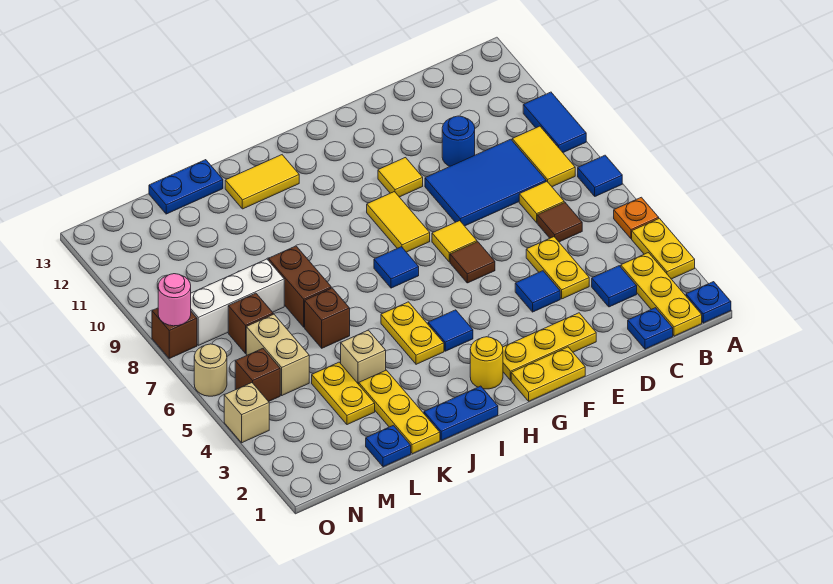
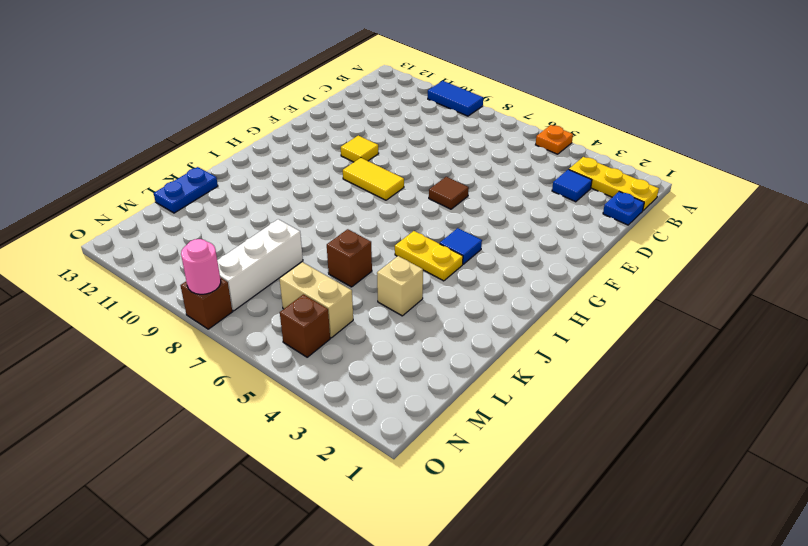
none -> blue 1x1 plate [686,282,731,323]
none -> yellow 1x2 plate [632,218,695,279]
none -> blue 1x1 tile [578,155,622,196]
none -> yellow 1x2 tile [512,126,575,187]

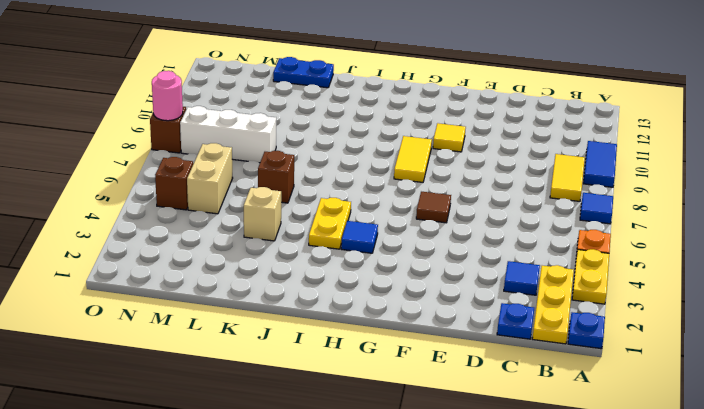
none -> brown 1x1 tile [537,202,582,242]
none -> yellow 1x1 tile [519,181,564,223]
none -> blue 2x3 tile [425,139,546,226]
none -> yellow 1x2 plate [526,237,589,299]

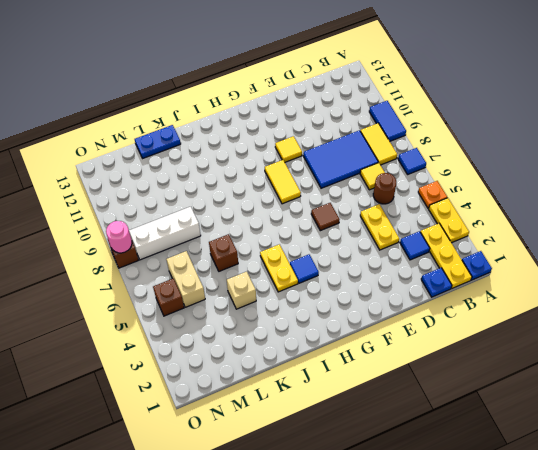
brown 1x1 round brick [373,173,396,204] -> brown 1x1 tile [537,202,582,242]
none -> blue 1x1 round brick [442,116,475,166]
none -> yellow 1x3 plate [503,313,596,380]
none -> blue 1x1 tile [515,271,560,312]
none -> yellow 1x2 plate [511,347,585,401]

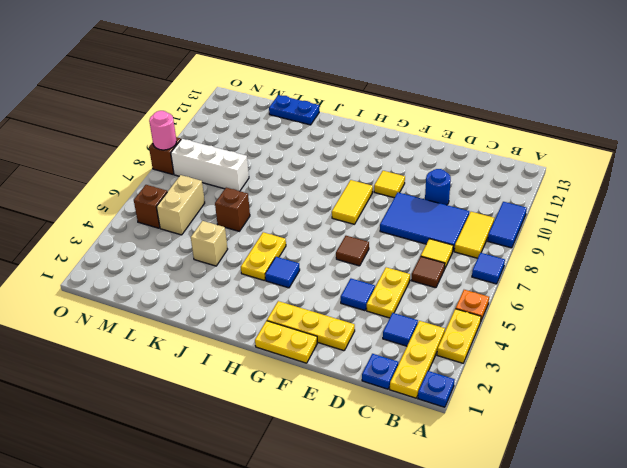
none -> yellow 1x1 tile [432,221,477,262]
none -> yellow 1x1 round brick [470,337,503,389]
none -> blue 1x1 tile [374,247,419,288]
none -> blue 1x2 plate [424,386,498,441]

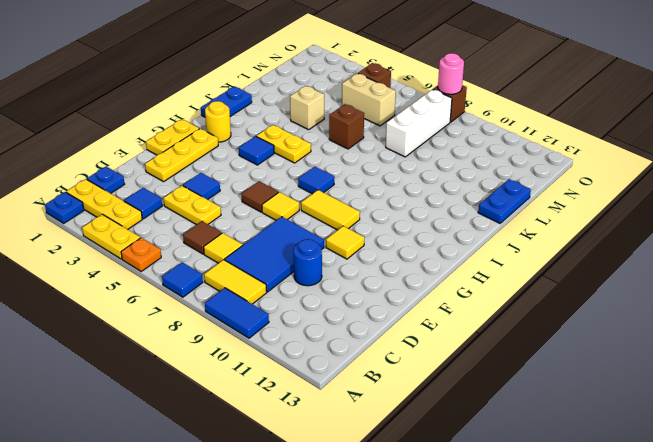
none -> yellow 1x2 tile [225,155,299,209]
none -> yellow 1x3 plate [359,370,440,454]
none -> brown 1x2 brick [268,246,331,327]
none -> blue 1x1 plate [366,425,411,467]

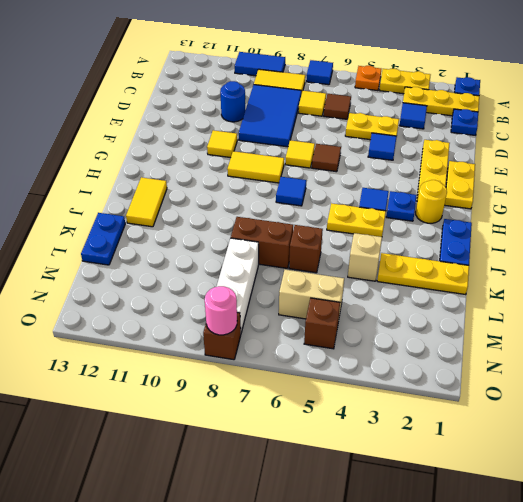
blue 1x1 plate [386,191,417,221] -> blue 1x1 plate moved to [366,425,411,467]
none -> yellow 1x2 plate [312,362,375,425]
none -> brown 1x1 brick [228,293,273,353]
none -> tan 1x1 brick [224,383,269,443]
none -> tan 1x1 round brick [194,344,227,396]

